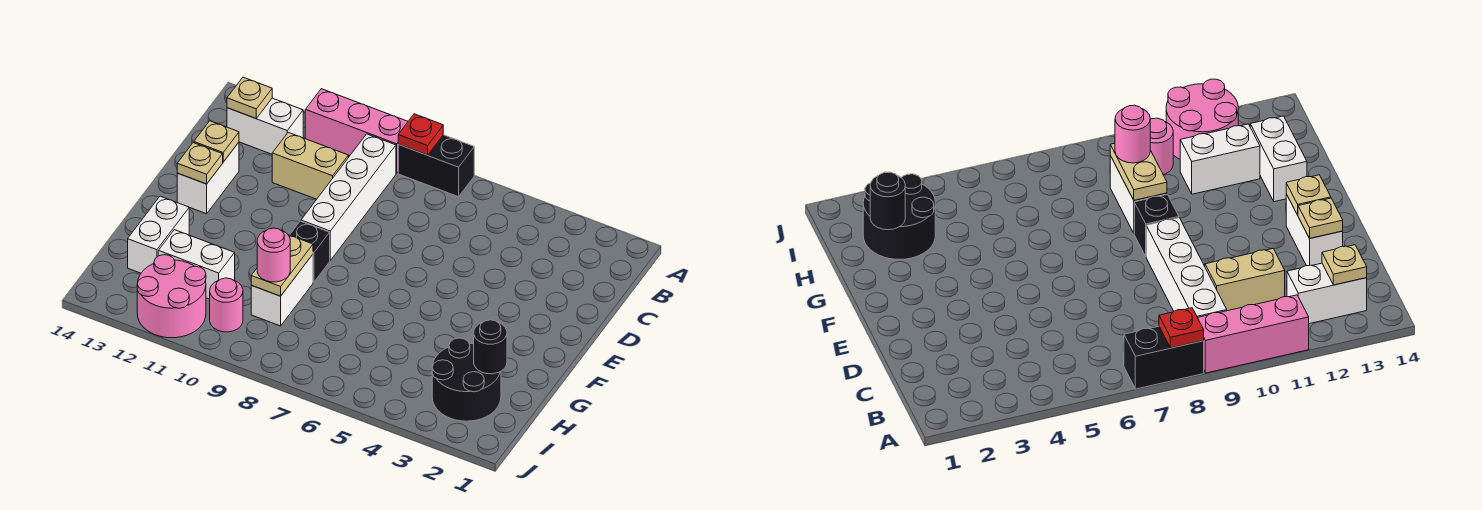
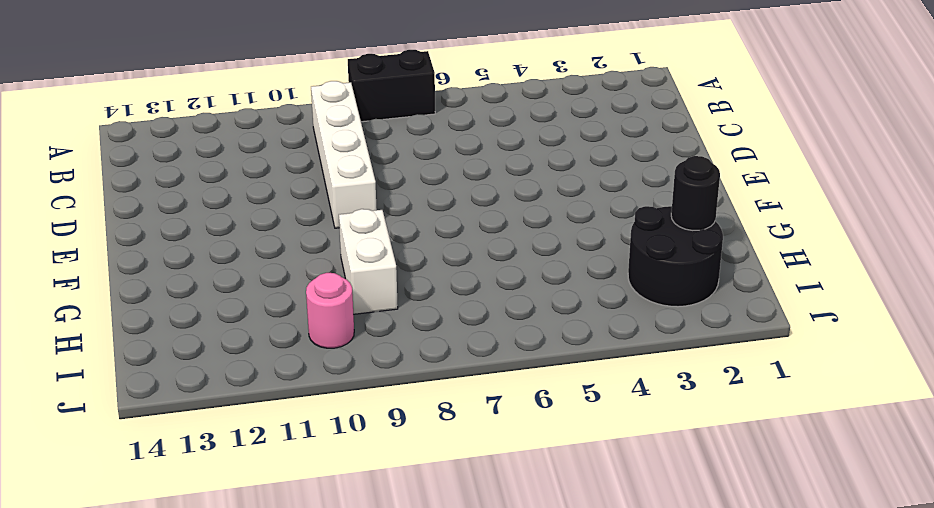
none -> pink 1x3 brick [305,89,408,173]
none -> white 1x2 brick [227,98,303,154]
none -> tan 1x2 brick [272,132,348,199]

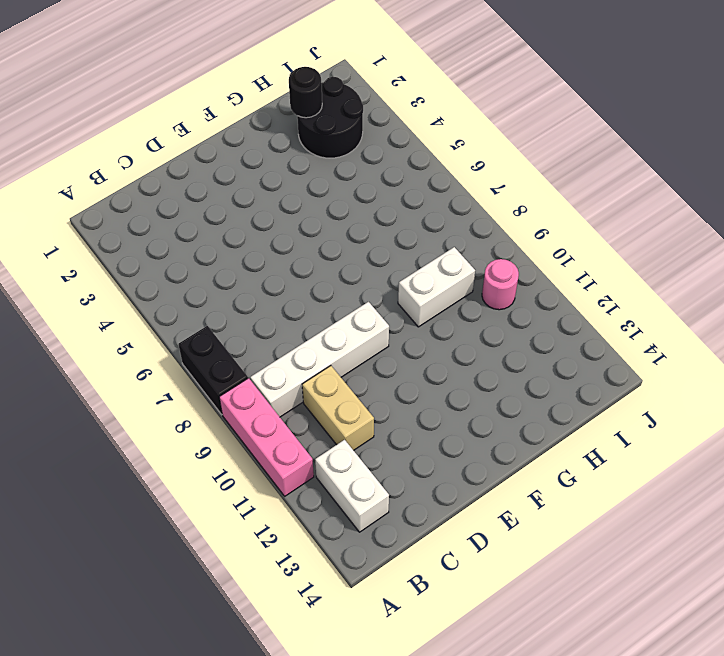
none -> white 1x2 brick [177,142,239,214]
none -> black 1x1 brick [290,221,330,282]
none -> white 1x2 brick [128,196,189,273]

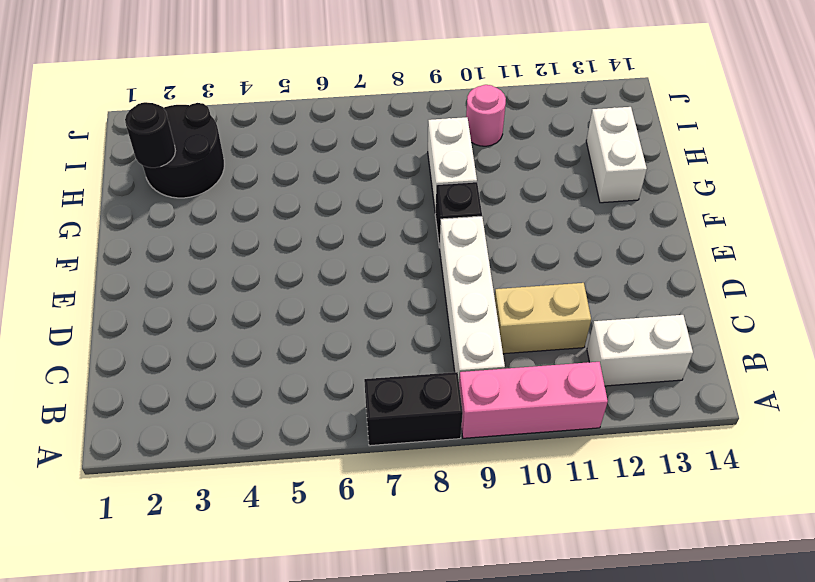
none -> white 1x2 brick [177,142,239,214]
none -> white 1x2 brick [158,230,235,299]
none -> pink 2x2 round brick [137,255,206,338]

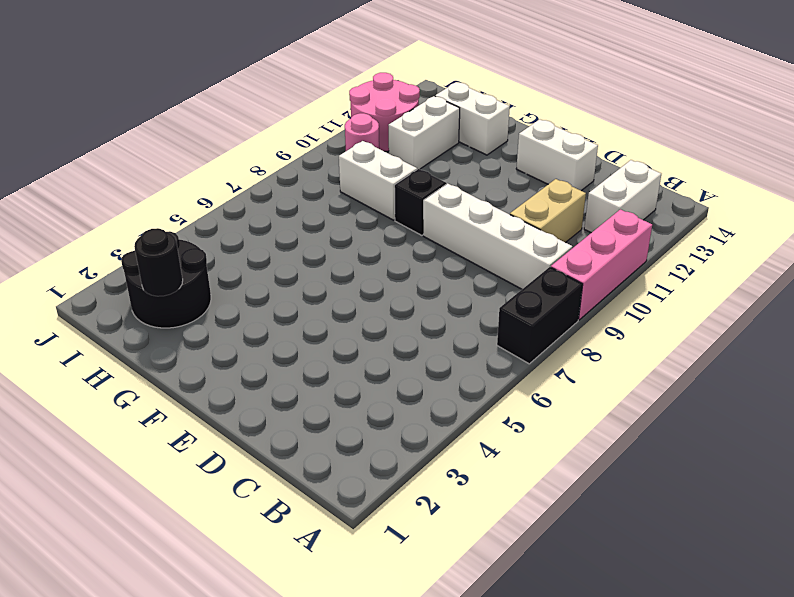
none -> red 1x1 plate [398,114,443,155]
none -> tan 1x1 plate [227,77,272,118]
none -> tan 1x1 plate [194,121,239,162]

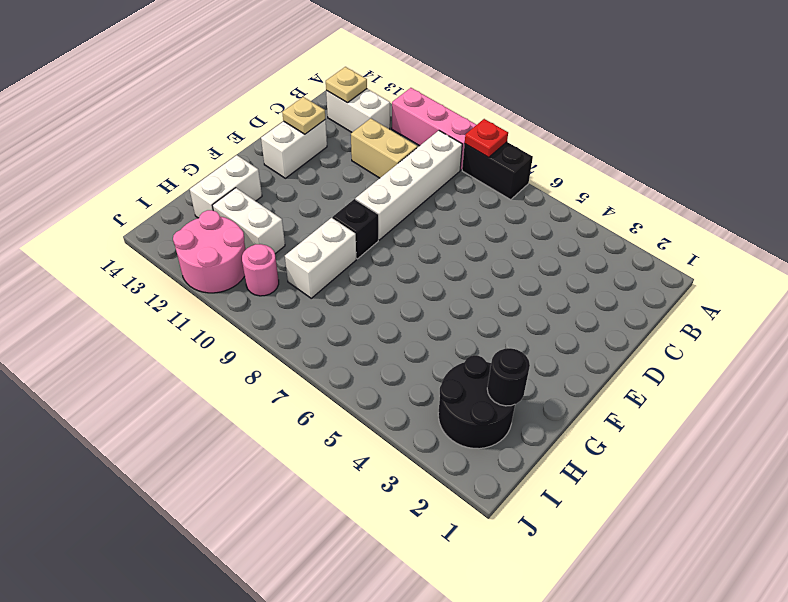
none -> tan 1x1 plate [177,143,223,184]
none -> tan 1x2 plate [251,235,313,296]
none -> pink 1x1 round brick [257,228,290,282]

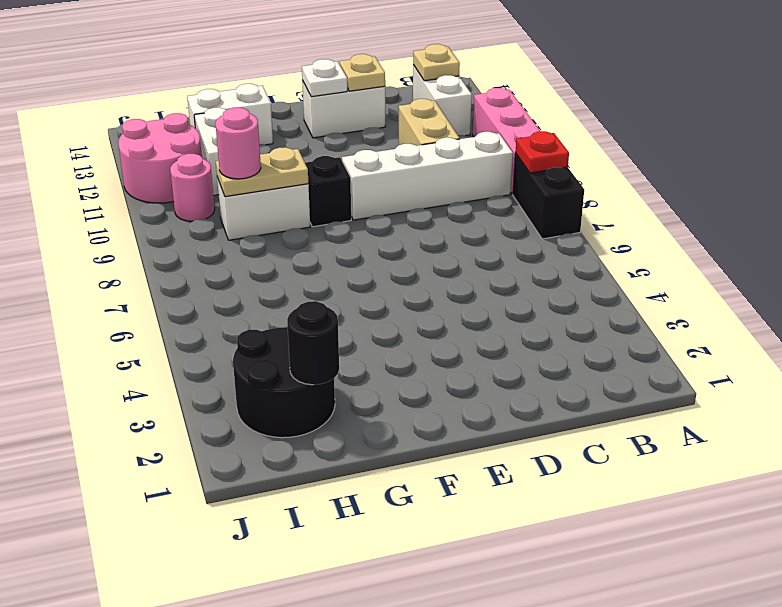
white 1x1 plate [302,59,347,97] -> tan 1x1 plate [177,143,223,184]

